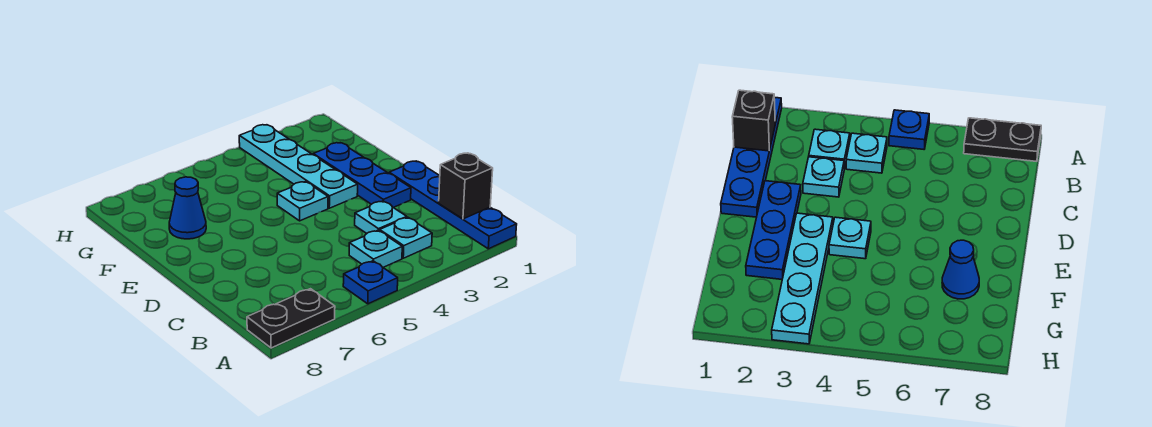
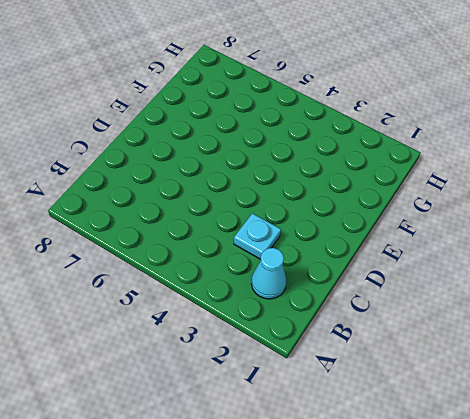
cyan 1x1 cone [251,248,287,299] -> none
none -> blue 1x4 plate [389,161,517,249]
none -> blue 1x1 plate [343,261,398,304]

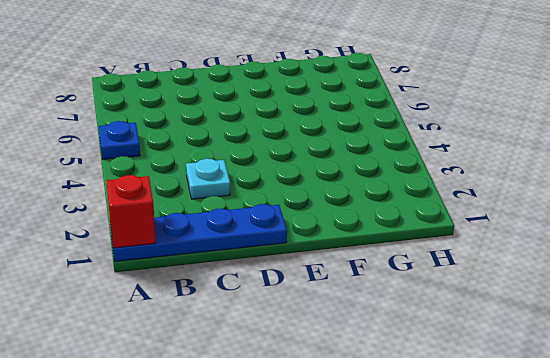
red 1x1 brick [106,175,156,248] -> none
none -> black 1x2 plate [247,289,335,348]
none -> cyan 1x1 plate [380,217,432,258]

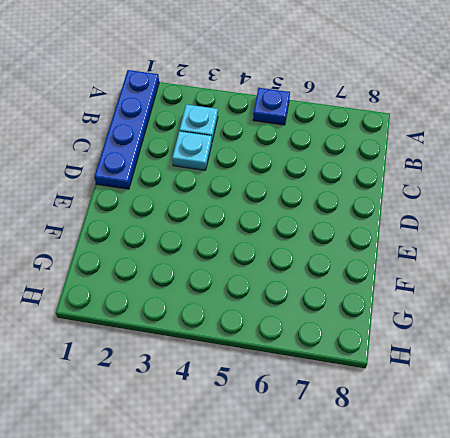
none -> black 1x2 plate [247,289,335,348]
none -> cyan 1x1 plate [349,230,402,268]

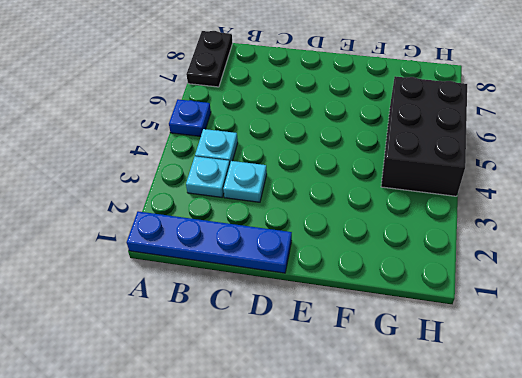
black 2x3 brick [381,76,467,196] -> none
none -> blue 1x3 plate [313,143,411,208]
none -> cyan 1x4 plate [239,125,358,208]

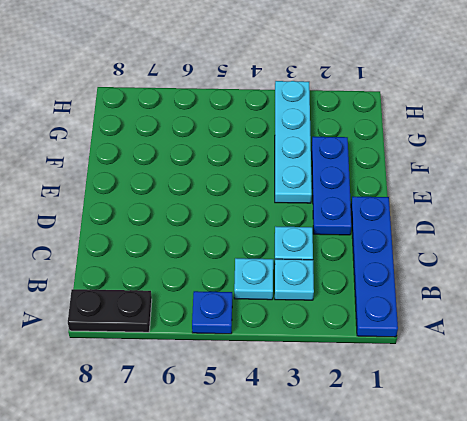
none -> cyan 1x1 plate [277,182,328,221]
none -> blue 1x1 cone [169,177,206,239]

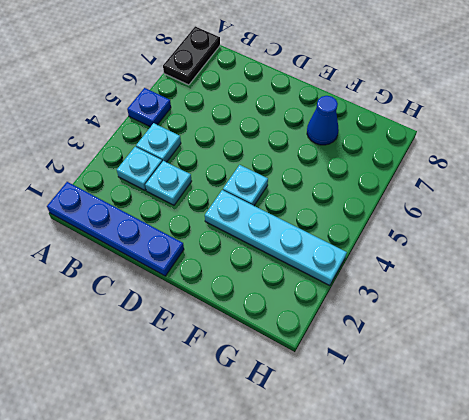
none -> blue 1x3 plate [313,143,411,208]
none -> black 1x1 brick [439,153,493,219]

